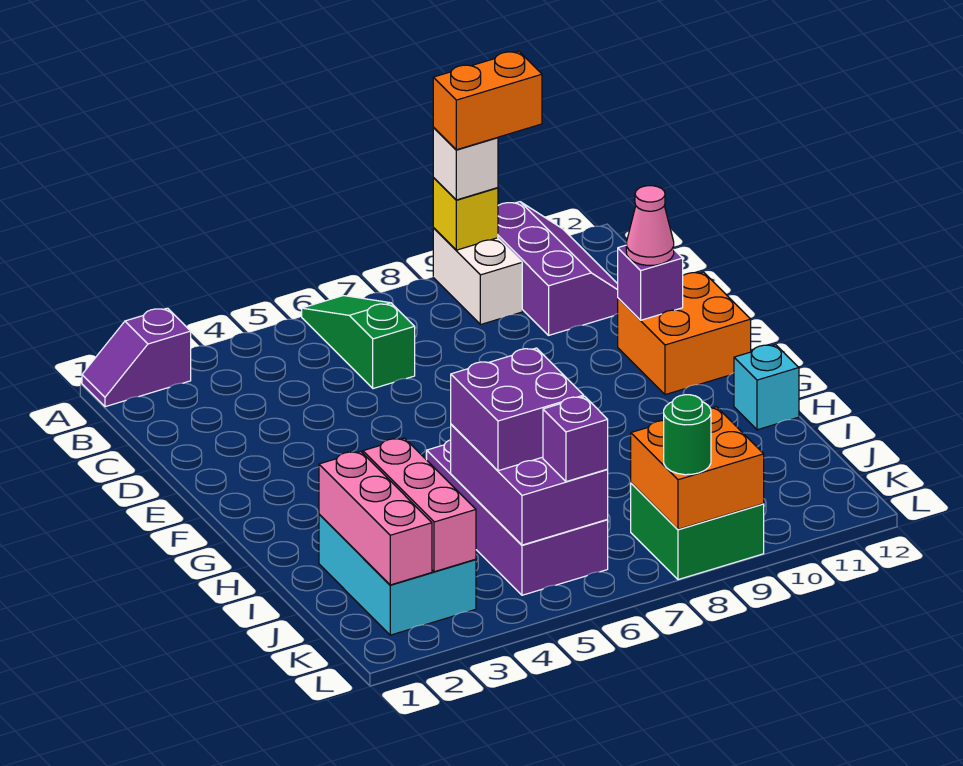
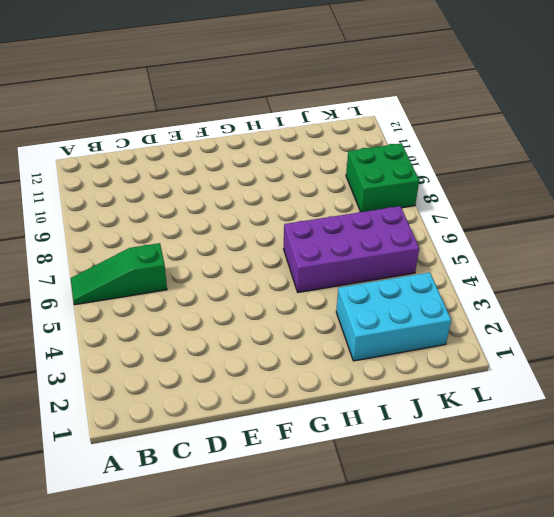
none -> purple 1x2 slope [82,308,191,407]
none -> white 1x2 brick [433,228,522,325]
none -> purple 2x3 slope [498,202,618,335]

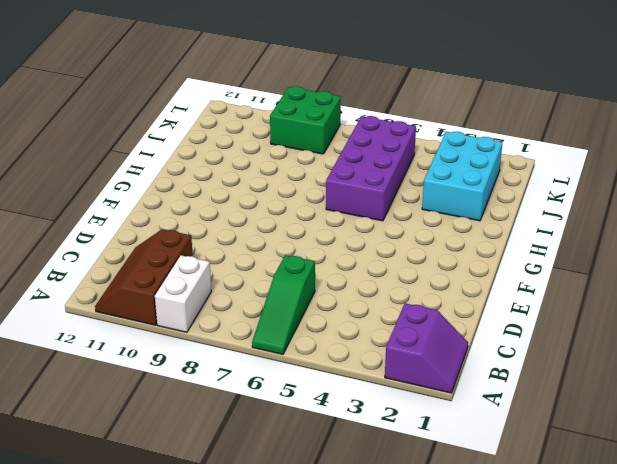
purple 2x2 slope [385,303,468,393] -> purple 1x2 slope [82,308,191,407]
brown 2x3 slope [95,229,193,325] -> purple 2x3 slope [498,202,618,335]
none -> orange 2x2 brick [618,272,751,395]
none -> cyan 1x1 brick [734,345,799,430]
none -> yellow 1x1 brick [433,178,498,250]

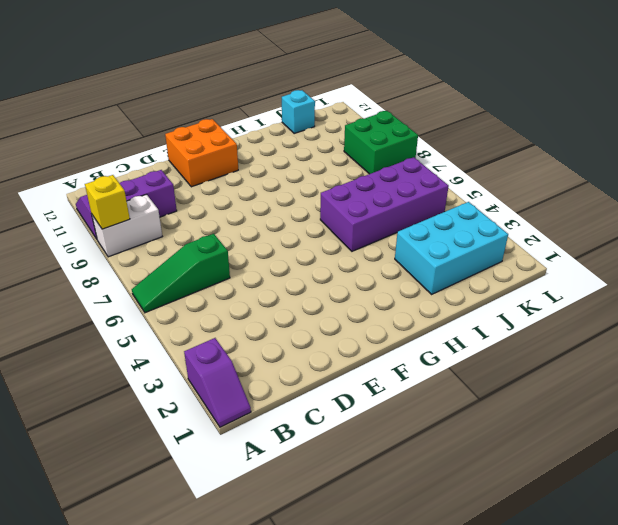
cyan 1x1 brick [282,90,315,133] -> cyan 1x1 brick moved to [734,345,799,430]
none -> purple 1x1 brick [618,245,683,320]
none -> pink 1x3 brick [319,451,432,585]
none -> pink 1x3 brick [363,438,476,572]

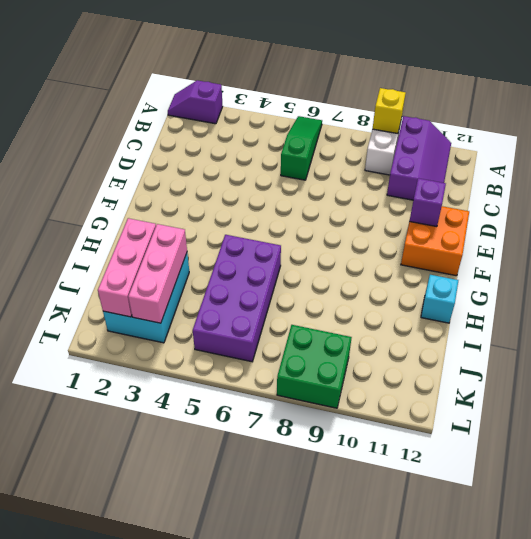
none -> purple 2x3 brick [451,424,608,545]
none -> orange 2x2 brick [631,407,764,529]
none -> white 1x1 brick [433,128,498,200]

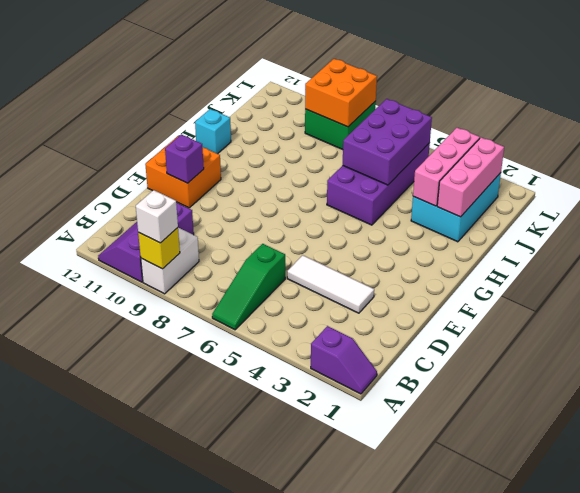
white 1x3 tile [287,255,374,313] -> none
none -> pink 1x1 cone [626,186,674,265]
none -> purple 2x2 brick [451,348,584,471]
none -> purple 1x1 brick [543,396,608,482]

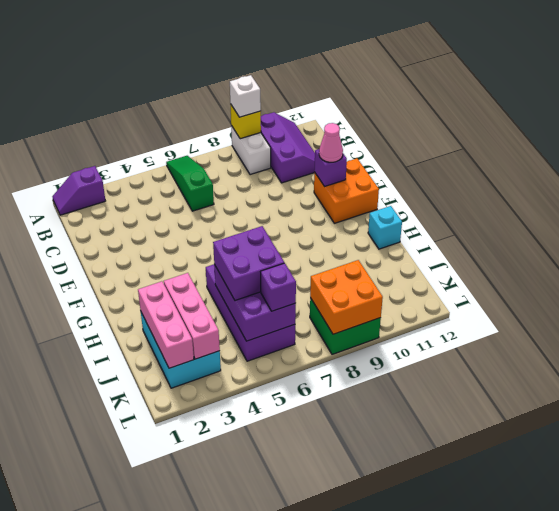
none -> green 1x1 round brick [664,395,711,475]
none -> orange 1x2 brick [433,51,542,150]

